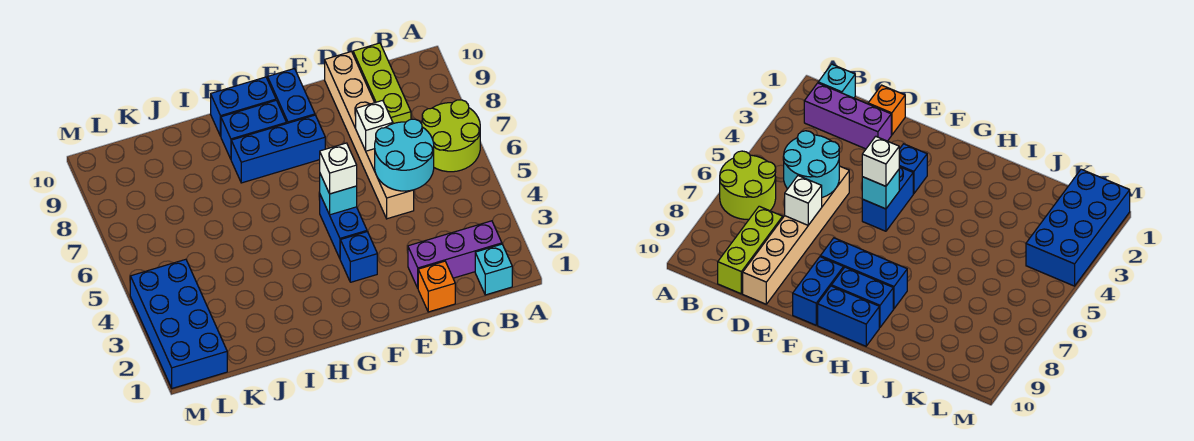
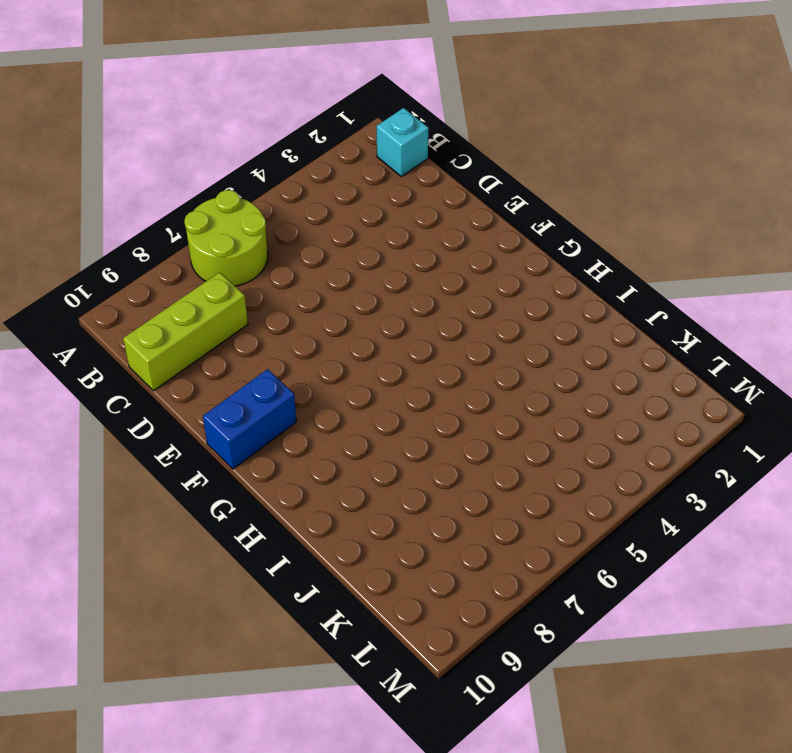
none -> purple 1x3 brick [408,221,502,288]
none -> orange 1x1 brick [418,261,455,312]
none -> tan 1x6 brick [325,52,414,219]

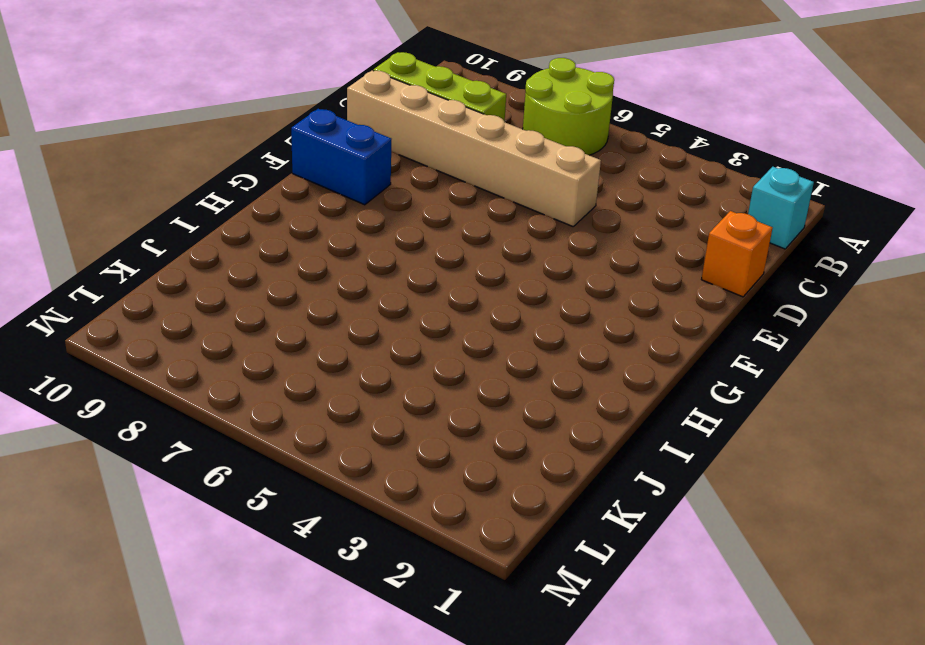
none -> purple 1x3 brick [408,221,502,288]
none -> blue 1x1 brick [340,232,377,282]
none -> blue 1x2 brick [320,195,367,258]

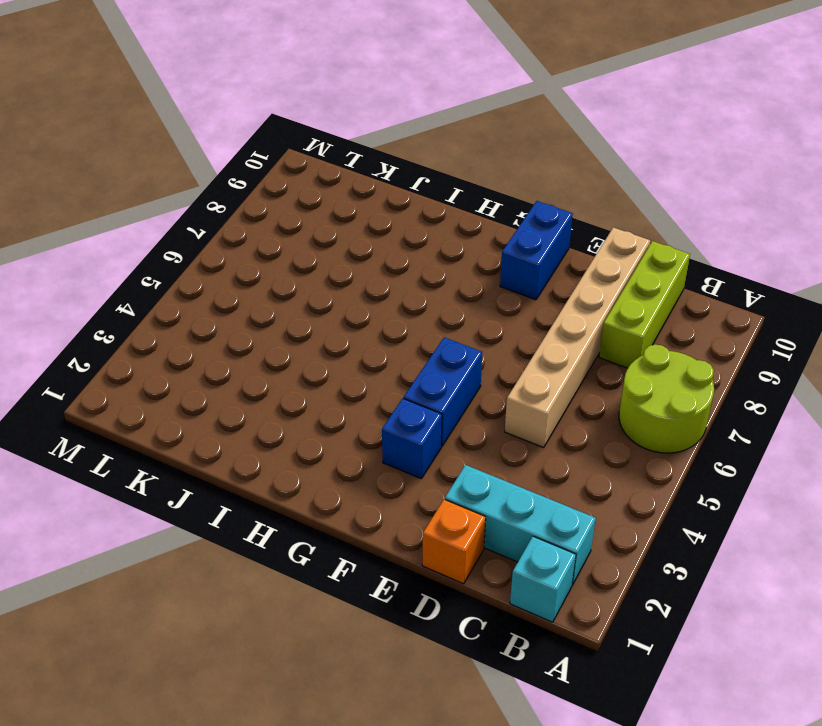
cyan 1x3 brick [445,465,596,585] -> purple 1x3 brick [408,221,502,288]
none -> blue 1x3 brick [231,115,325,183]
none -> blue 1x2 brick [221,100,286,159]
none -> blue 1x2 brick [211,77,276,136]

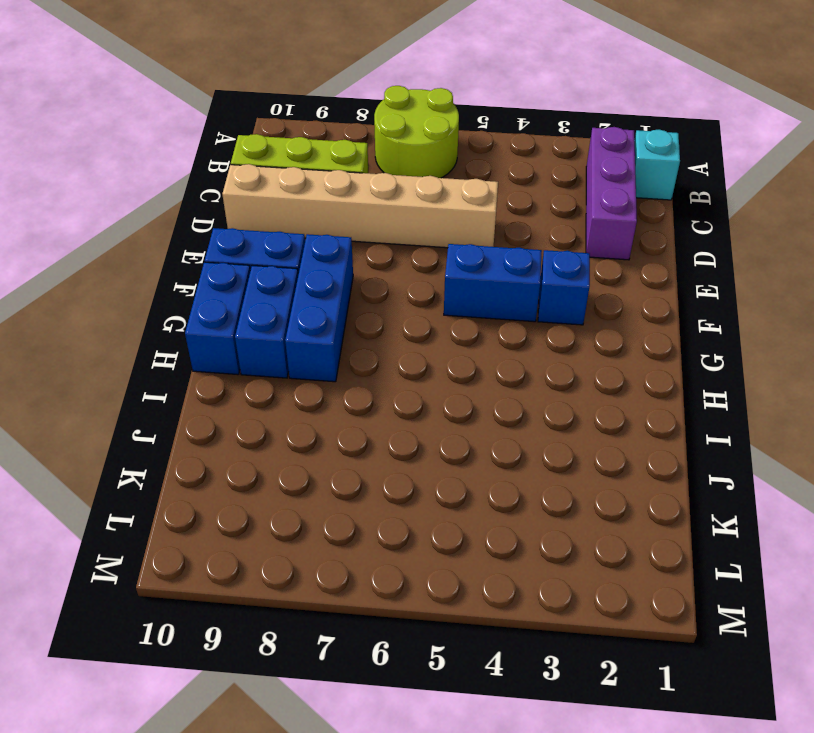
none -> orange 1x1 brick [418,261,455,312]
none -> blue 2x4 brick [130,259,227,388]
none -> cyan 2x2 round brick [375,119,434,191]

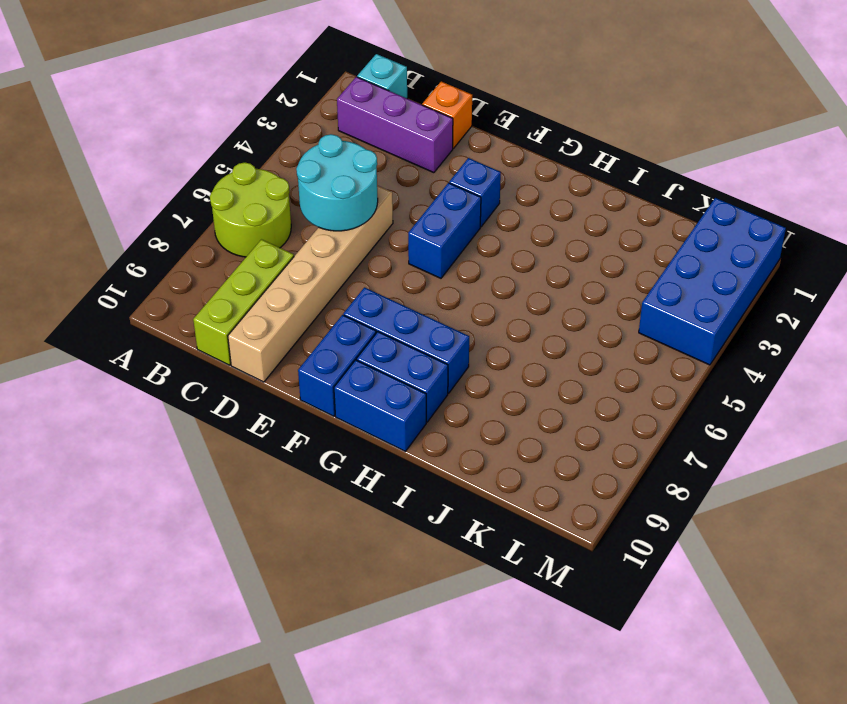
none -> white 1x1 brick [356,100,393,151]
none -> cyan 1x1 brick [320,174,357,215]
none -> white 1x1 brick [320,143,357,194]

